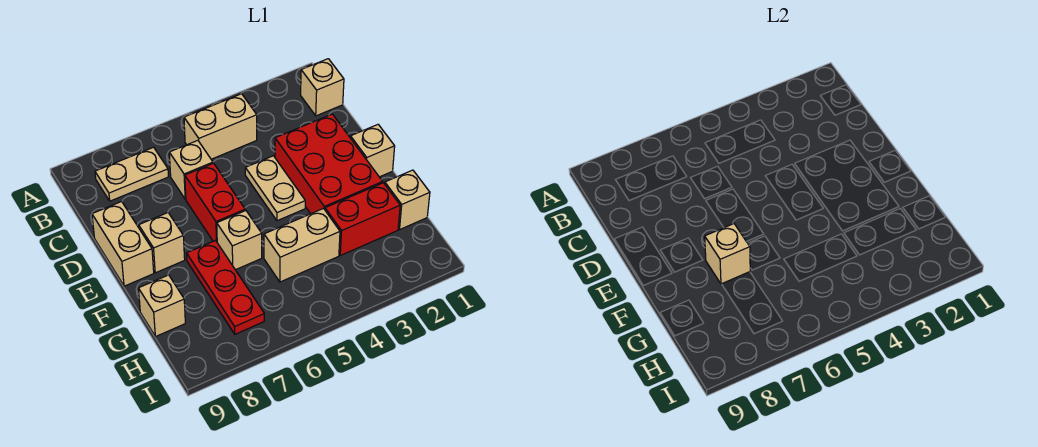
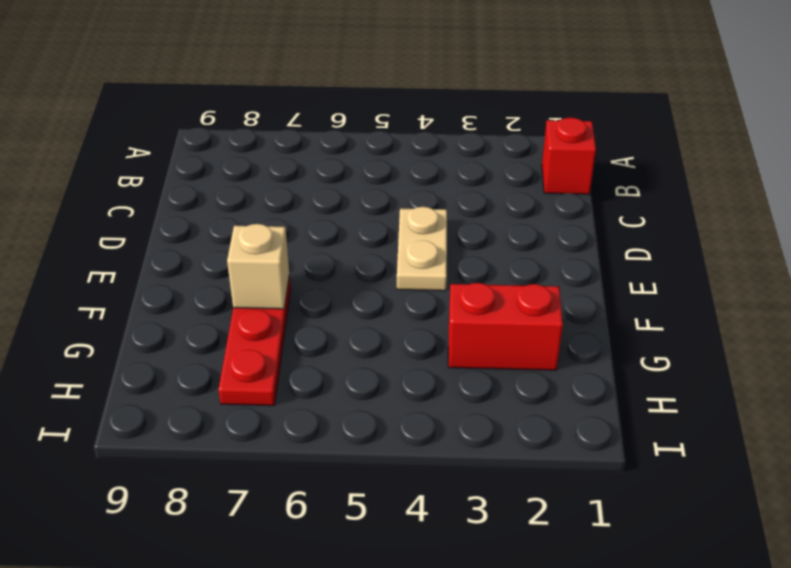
red 1x1 brick [542,118,596,194] -> tan 1x1 brick [301,59,344,116]
none -> tan 1x2 brick [184,94,257,159]
none -> tan 1x2 plate [95,147,168,201]
none -> tan 1x1 brick [169,140,213,199]

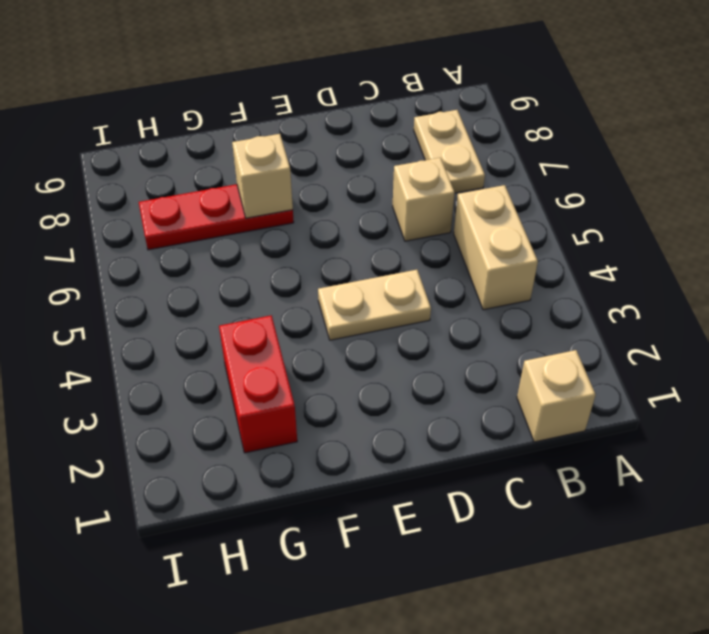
none -> red 2x3 brick [275,114,383,214]
none -> red 1x2 brick [185,163,245,241]
none -> tan 1x2 brick [92,202,154,286]

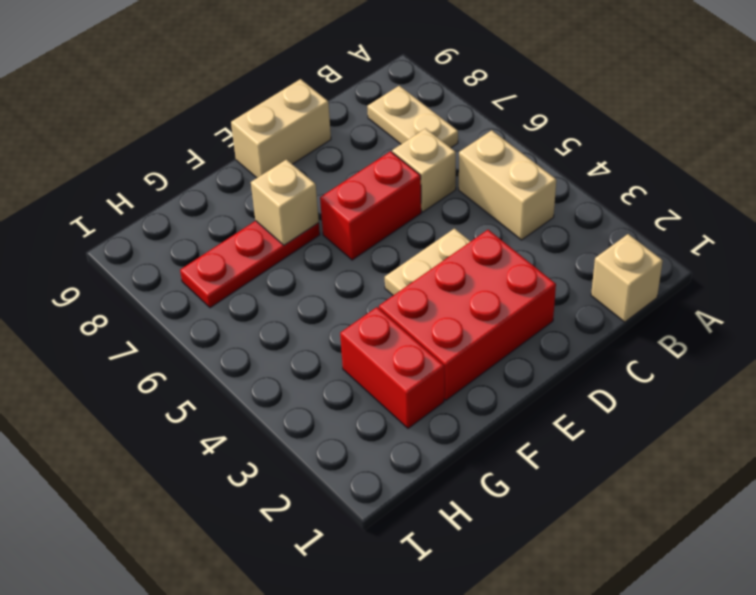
none -> tan 1x1 brick [350,125,395,177]
none -> tan 1x1 brick [139,213,185,273]
none -> tan 1x1 brick [217,210,262,270]

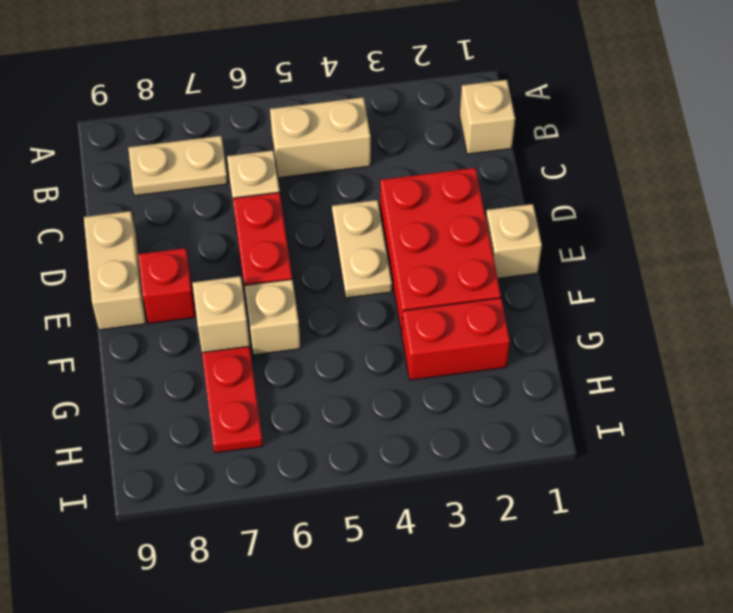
red 1x1 brick [138,248,195,323] -> tan 1x1 brick [139,213,185,273]
none -> tan 1x1 brick [385,170,430,229]
none -> tan 1x2 brick [264,209,340,282]
none -> tan 1x1 brick [139,275,185,337]

